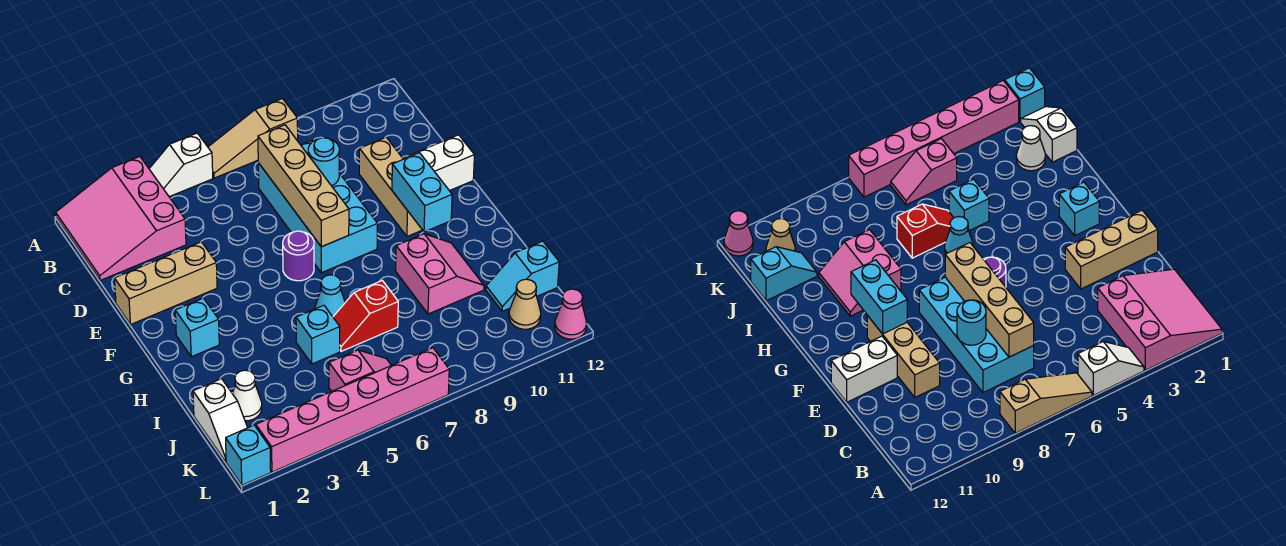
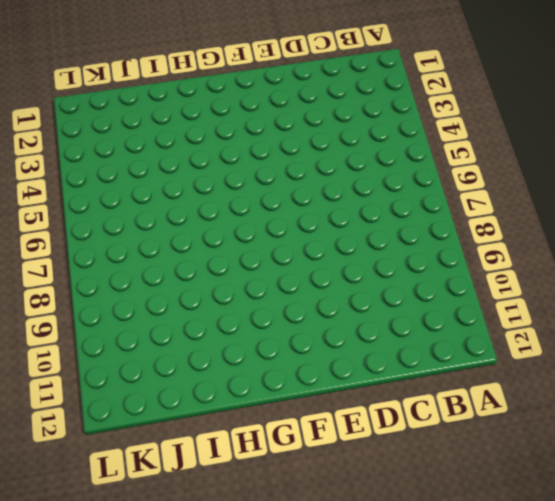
none -> pink 3x3 slope [56,157,186,280]
none -> white 1x2 slope [149,133,213,197]
none -> tan 1x3 slope [208,99,298,178]

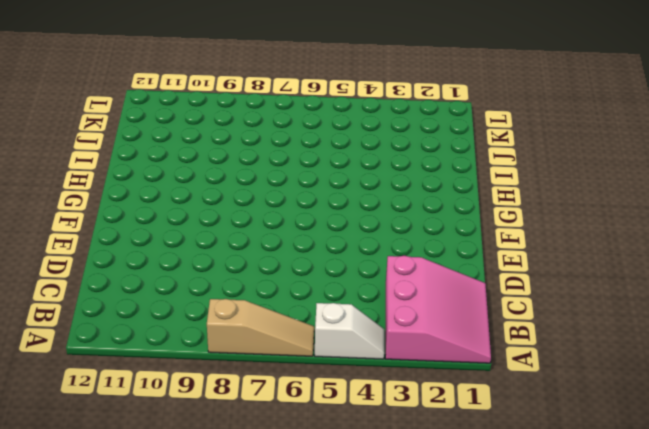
none -> cyan 2x4 brick [258,140,378,273]
none -> tan 1x3 brick [359,137,422,236]
none -> tan 1x3 brick [114,242,217,325]

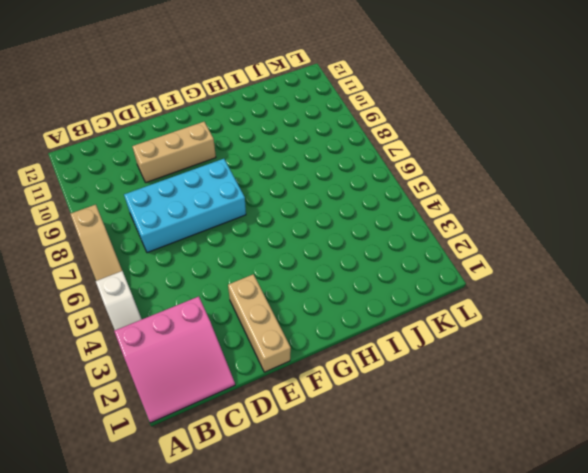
none -> white 1x2 brick [404,135,474,191]
none -> purple 1x1 round brick [283,231,314,281]
none -> cyan 1x1 brick [175,298,219,357]

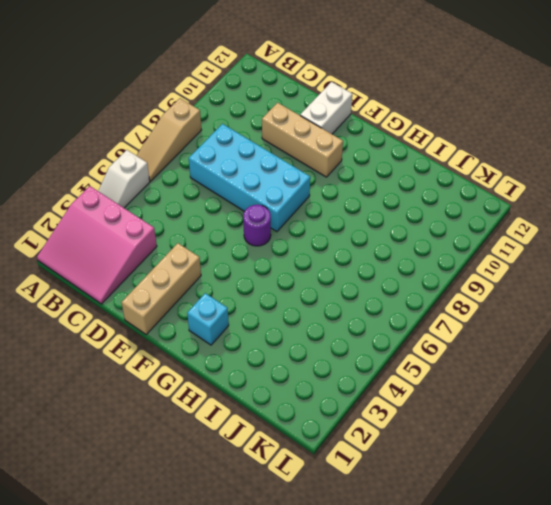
none -> cyan 1x1 cone [315,275,345,317]
none -> pink 2x2 slope [396,234,484,314]
none -> cyan 1x1 brick [296,305,340,364]

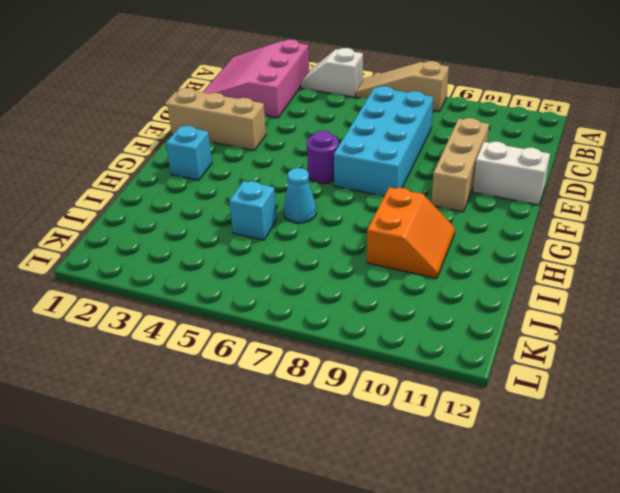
orange 2x2 slope [367,187,455,279] -> pink 2x2 slope [396,234,484,314]
none -> red 1x2 slope [333,281,398,351]
none -> white 1x2 slope [193,379,248,462]
none -> white 1x1 cone [232,370,262,421]

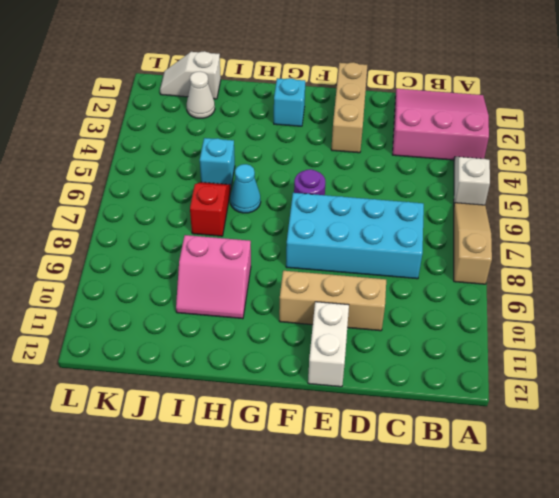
none -> cyan 1x2 slope [486,241,559,311]
none -> pink 1x2 slope [329,350,391,391]
none -> tan 1x1 cone [509,279,541,329]

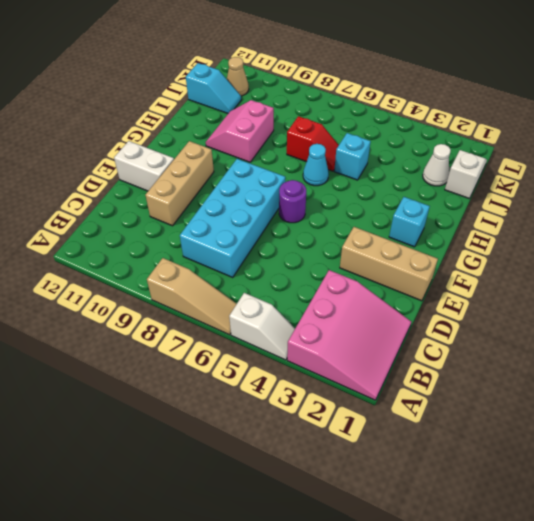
none -> pink 1x2 slope [329,350,391,391]
none -> cyan 1x1 brick [226,425,271,485]
none -> pink 1x6 brick [256,348,449,472]

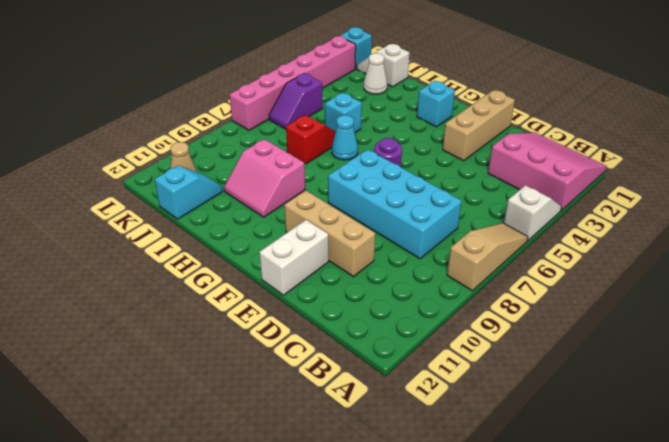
purple 1x2 slope [269,73,323,129] -> pink 1x2 slope [329,350,391,391]
none -> pink 1x1 cone [555,289,587,339]
none -> tan 1x4 brick [258,125,349,247]
none -> cyan 1x1 round brick [308,138,339,186]

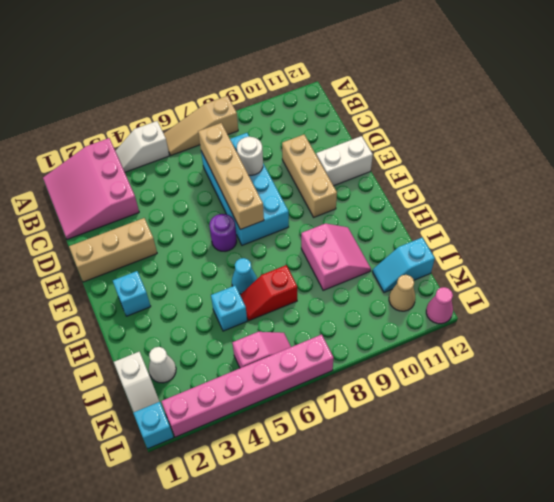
white 1x1 round brick [237,137,263,175] -> cyan 1x1 round brick [308,138,339,186]
none -> cyan 1x2 brick [392,153,452,232]

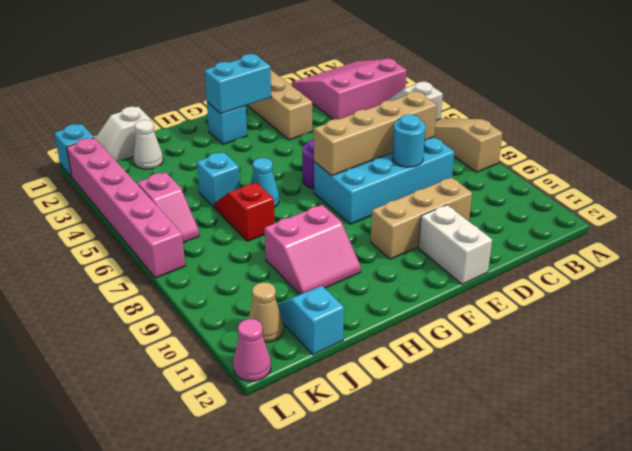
cyan 1x2 brick [204,54,271,114] -> cyan 1x2 brick moved to [392,153,452,232]

